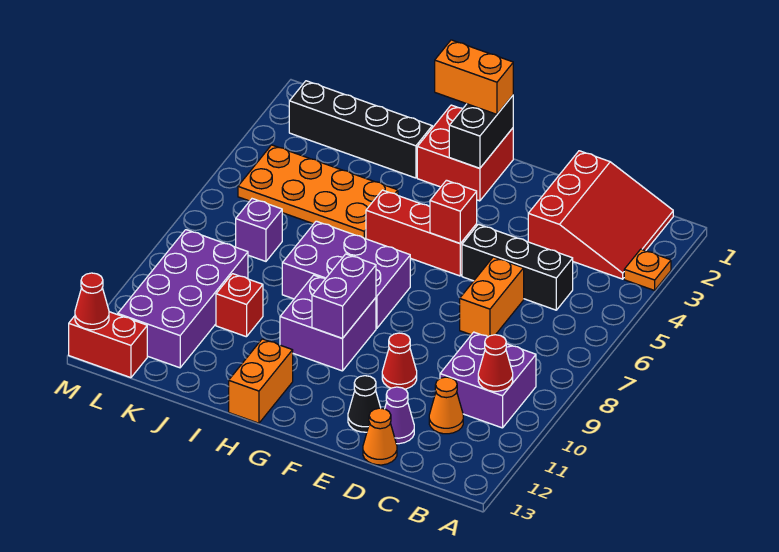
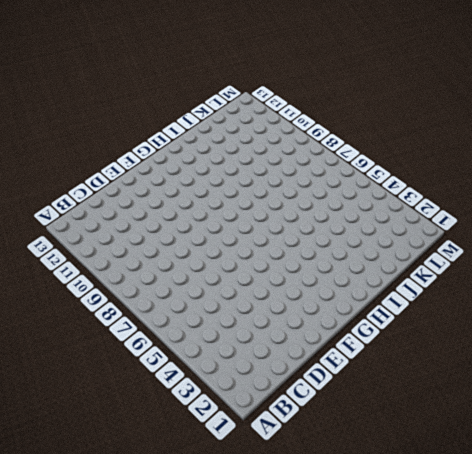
none -> orange 1x1 plate [624,249,671,290]
none -> red 3x3 slope [528,151,673,279]
none -> purple 2x2 brick [440,332,536,428]

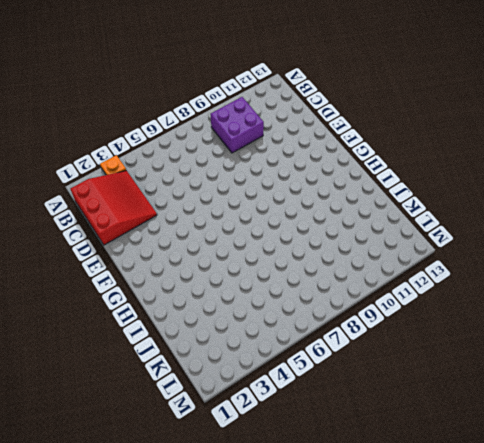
red 3x3 slope [71,171,157,245] -> red 3x3 slope turned to [528,151,673,279]
none -> black 1x3 brick [462,224,573,310]
none -> orange 1x1 cone [429,377,463,434]
none -> orange 1x2 brick [460,257,524,337]

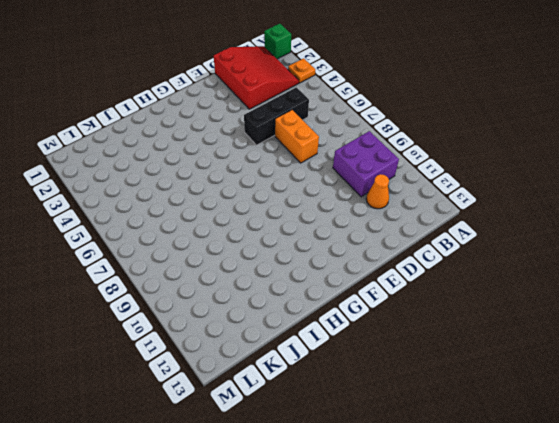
green 1x1 brick [264,24,291,59] -> none
none -> purple 1x1 cone [385,387,414,444]
none -> orange 1x1 cone [363,408,397,465]
none -> red 1x1 cone [382,333,417,389]

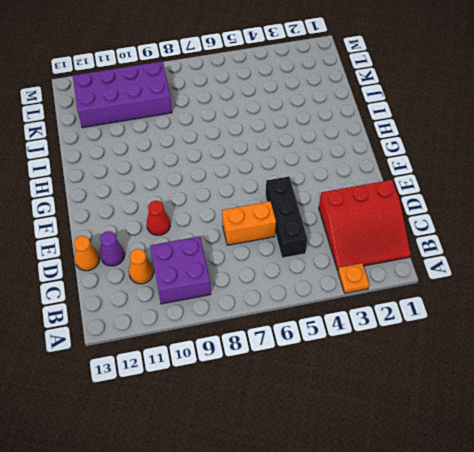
none -> black 1x1 cone [348,376,381,432]
none -> red 1x3 brick [366,190,477,276]
none -> red 2x2 brick [417,105,513,201]

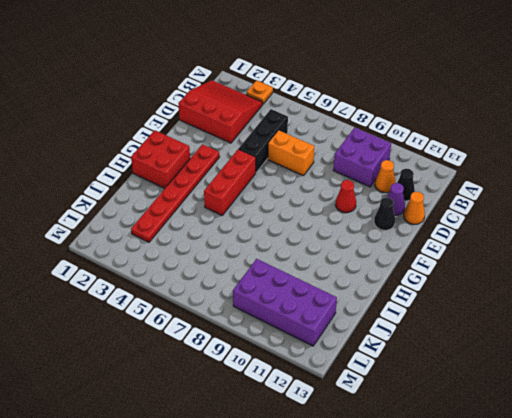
black 1x1 cone [397,169,415,201] -> none
red 1x6 plate [131,144,220,242] -> none
none -> purple 2x3 brick [282,221,410,328]
none -> purple 2x2 brick [280,275,376,371]
none -> orange 1x2 brick [229,339,293,423]

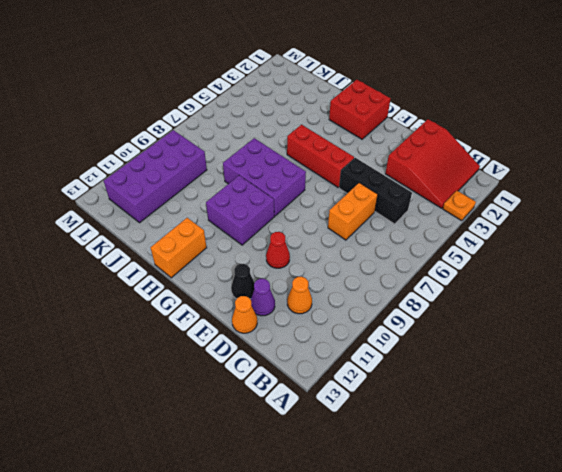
none -> purple 2x2 brick [440,332,536,428]
none -> black 1x4 brick [289,81,432,178]
none -> orange 2x4 plate [238,145,398,239]

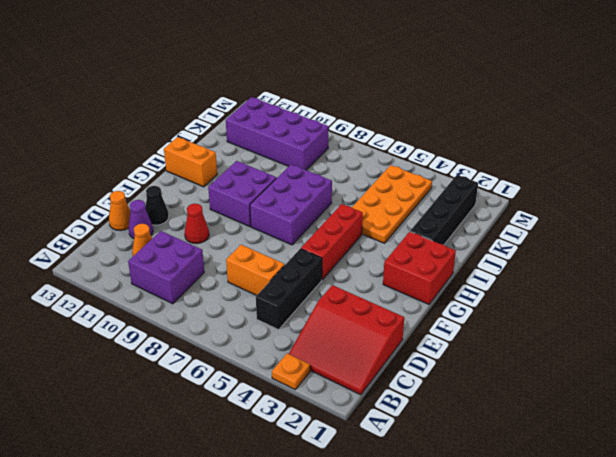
none -> red 1x1 brick [216,274,263,337]
none -> purple 1x1 brick [236,199,282,261]
none -> red 1x2 brick [69,312,147,378]

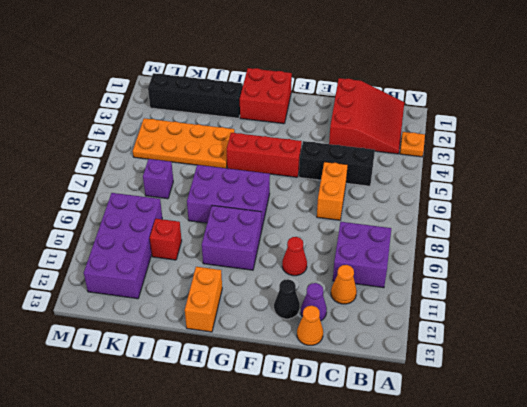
none -> red 1x2 brick [69,312,147,378]
none -> red 1x1 cone [478,335,513,391]
none -> red 1x1 brick [430,180,477,244]

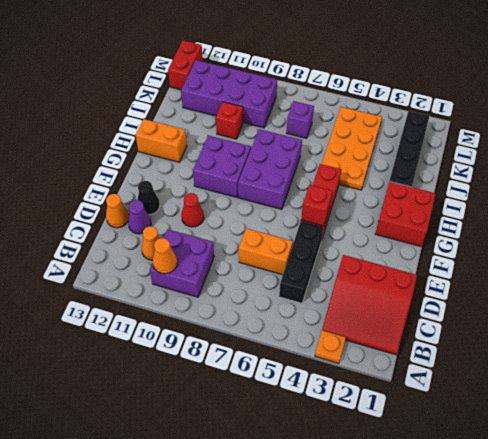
orange 1x1 cone [153,238,177,274] -> red 1x1 cone [478,335,513,391]
none -> black 1x2 brick [449,96,513,168]
none -> purple 1x2 brick [312,254,376,338]
none -> red 1x1 cone [75,273,109,330]

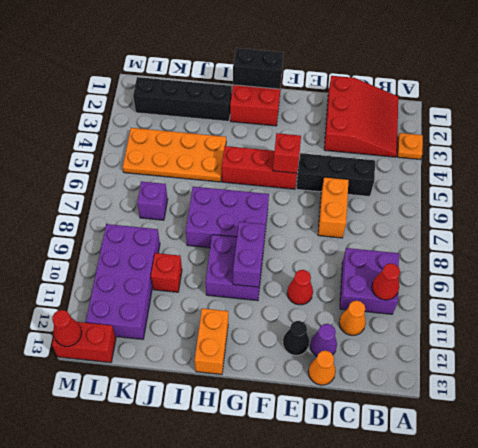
black 1x2 brick [233,48,284,89] -> black 1x2 brick turned to [449,96,513,168]
none -> orange 1x2 brick [435,40,513,114]

